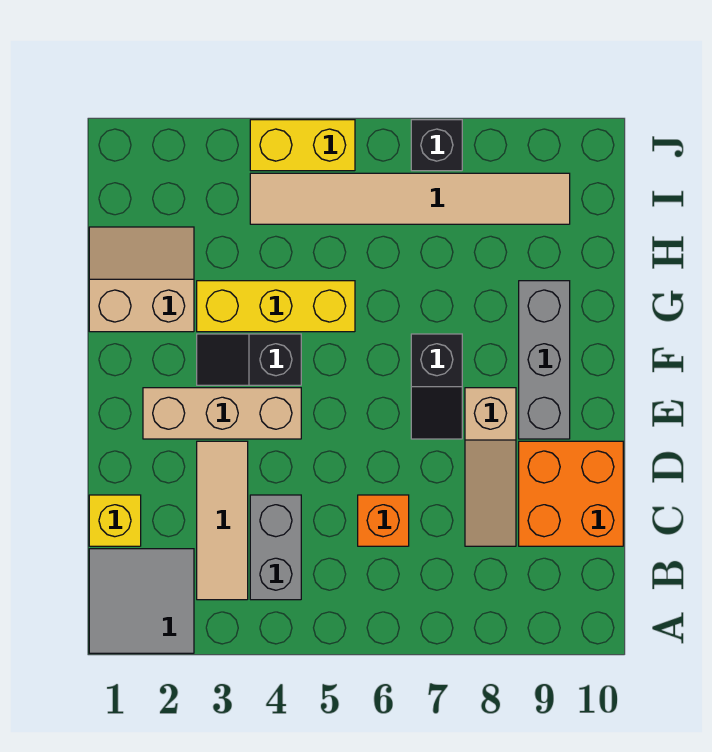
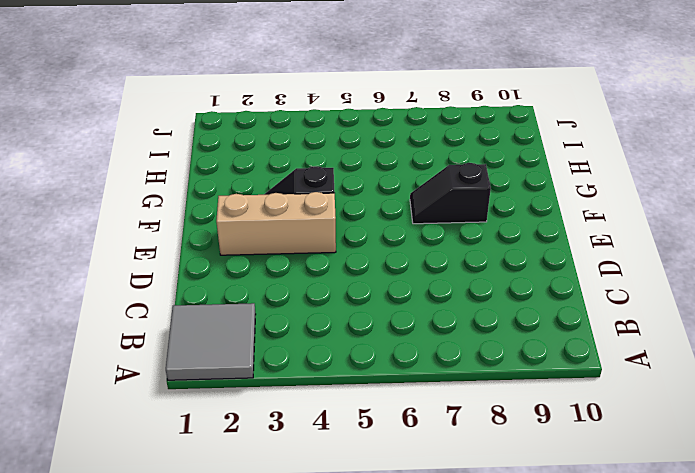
black 1x2 slope [410,163,491,224] -> black 1x2 slope turned to [411,334,462,439]
none -> tan 1x3 tile [197,441,248,600]
none -> grey 1x2 brick [250,495,301,600]
none -> yellow 1x1 brick [89,495,141,546]

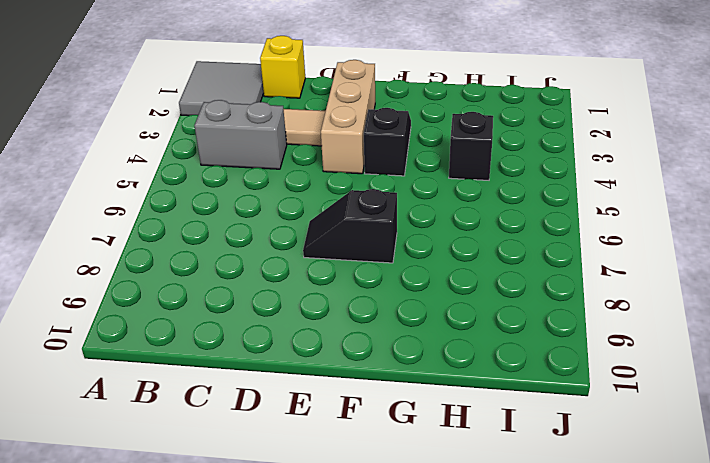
black 1x1 brick [449,112,493,180] -> black 1x1 brick moved to [411,120,462,171]
none -> orange 1x1 brick [358,495,409,546]
none -> tan 1x3 slope [465,388,516,546]
none -> orange 2x2 brick [519,441,623,546]

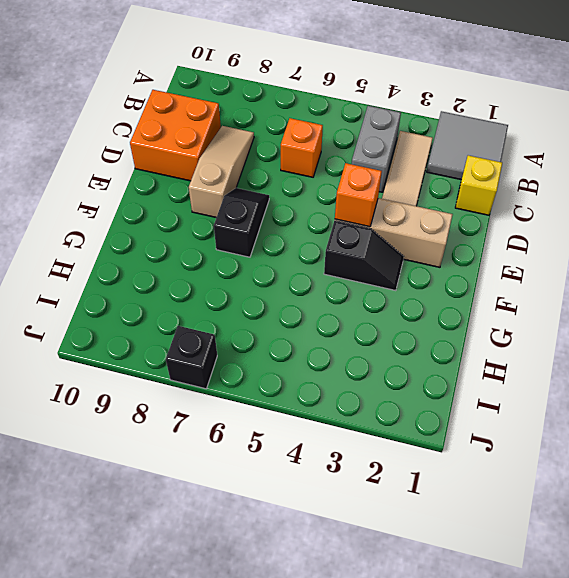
orange 1x1 brick [335,163,382,227] -> none
none -> grey 1x3 brick [519,281,570,439]
none -> tan 2x2 slope [89,227,194,332]
none -> yellow 1x3 brick [197,281,355,332]

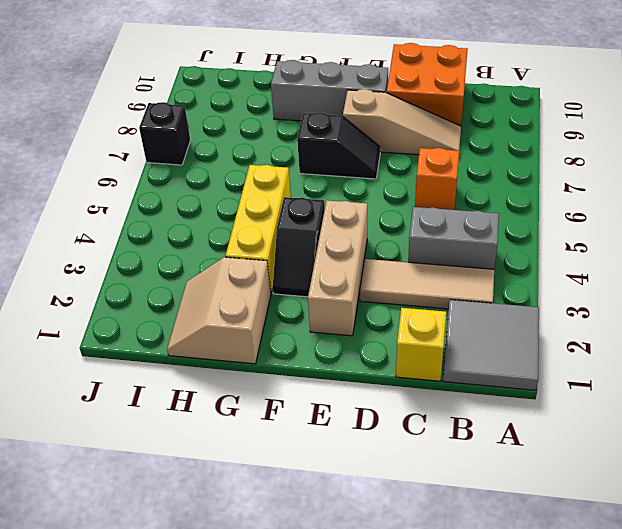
none -> tan 1x6 tile [250,173,570,224]
none -> yellow 1x2 brick [250,120,355,171]

